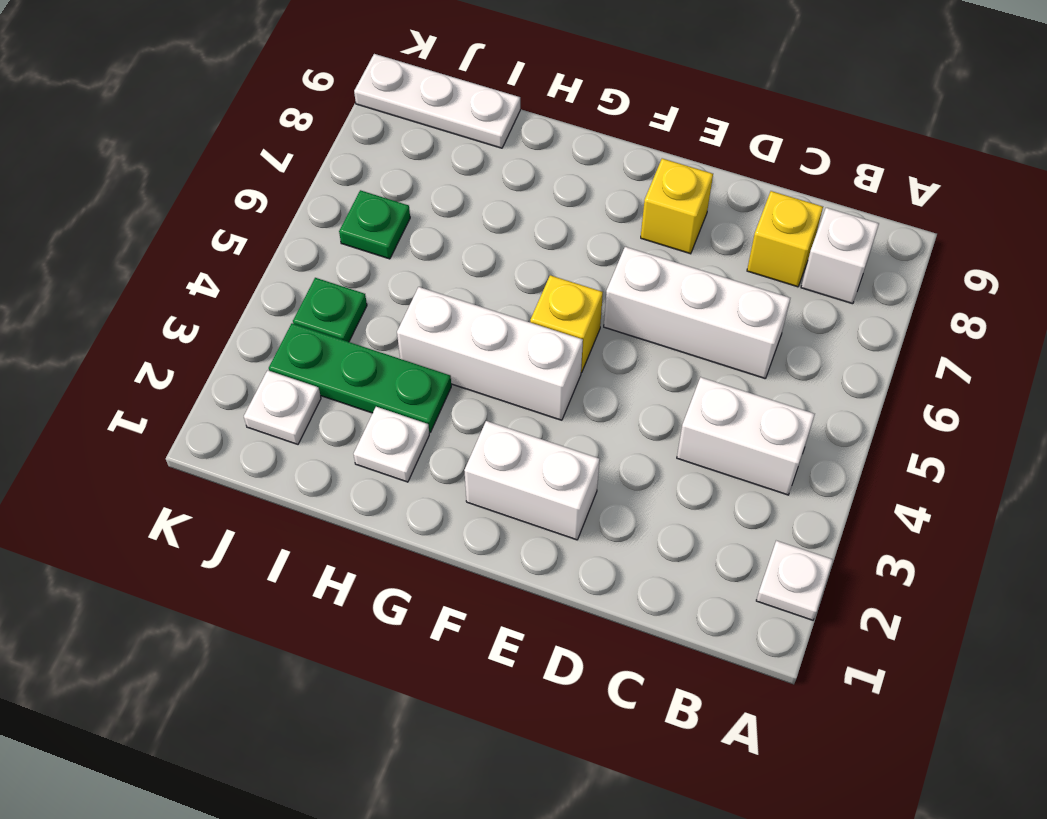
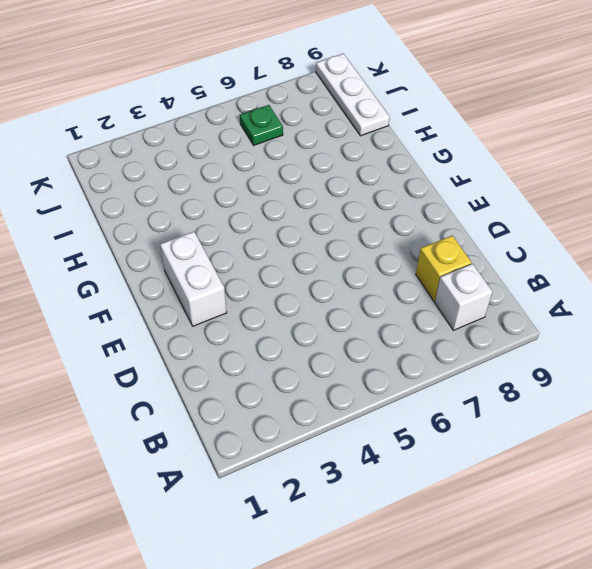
none -> white 1x1 plate [756,541,833,620]
none -> white 1x2 brick [677,377,815,495]
none -> white 1x3 brick [604,247,790,379]

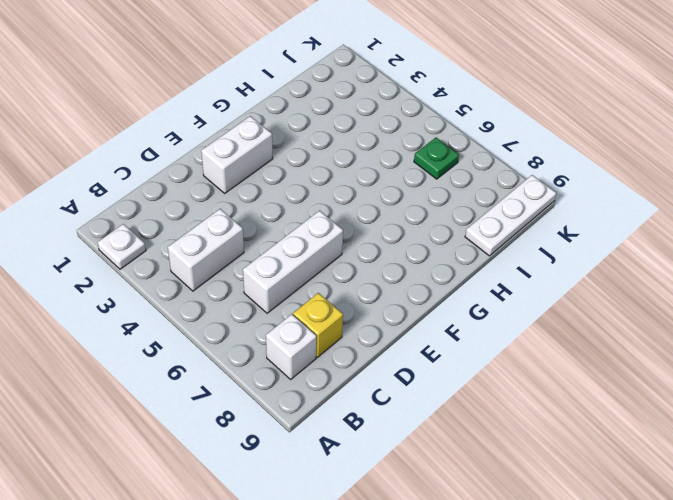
none -> yellow 1x1 brick [641,158,713,254]
none -> white 1x3 brick [397,287,583,420]
none -> yellow 1x1 brick [530,275,603,373]

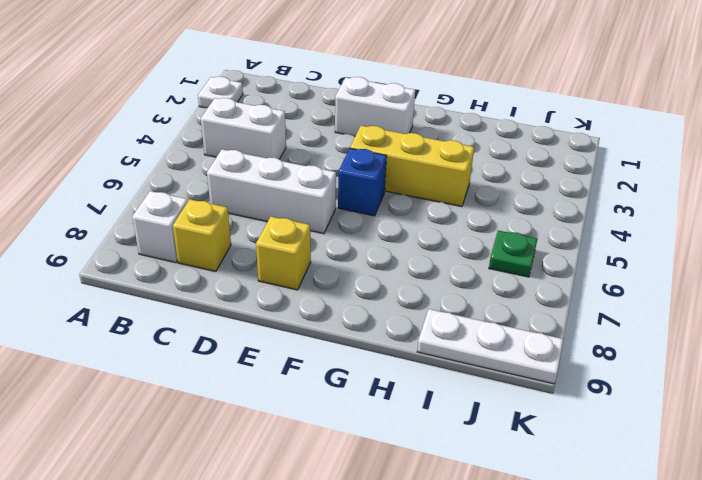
yellow 1x3 brick [350,126,474,207] -> white 1x3 brick [397,287,583,420]
blue 1x1 brick [338,148,387,216] -> yellow 1x1 brick [530,275,603,373]
none -> white 1x1 plate [354,407,429,482]
none -> green 1x3 plate [269,323,451,432]
none -> white 1x1 plate [244,370,321,444]

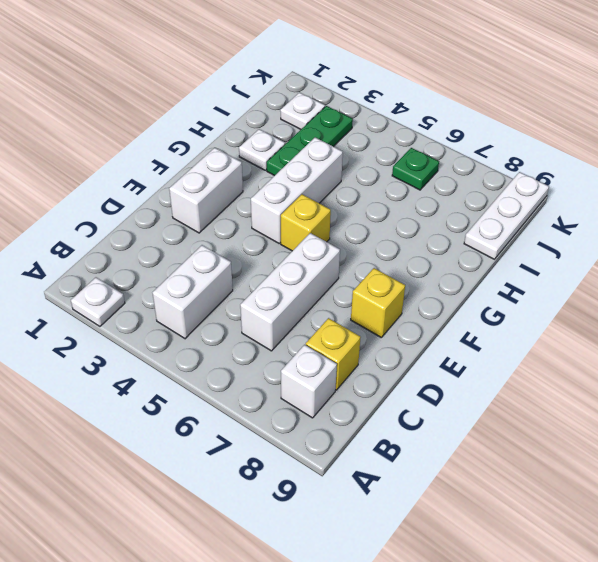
none -> green 1x1 plate [293,278,367,342]

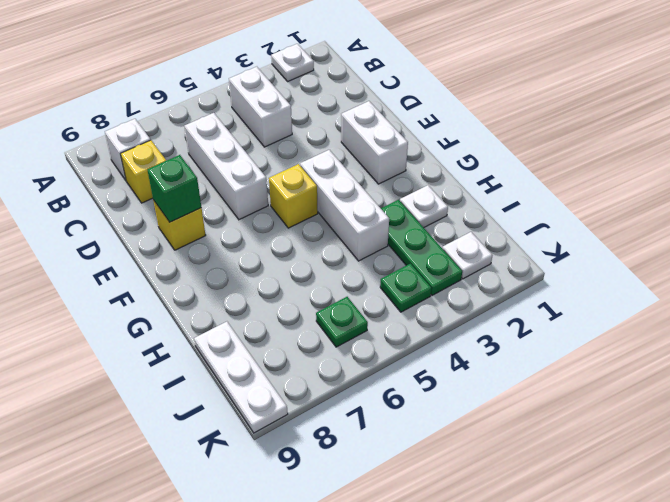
green 1x1 brick [147,155,201,222] -> none

